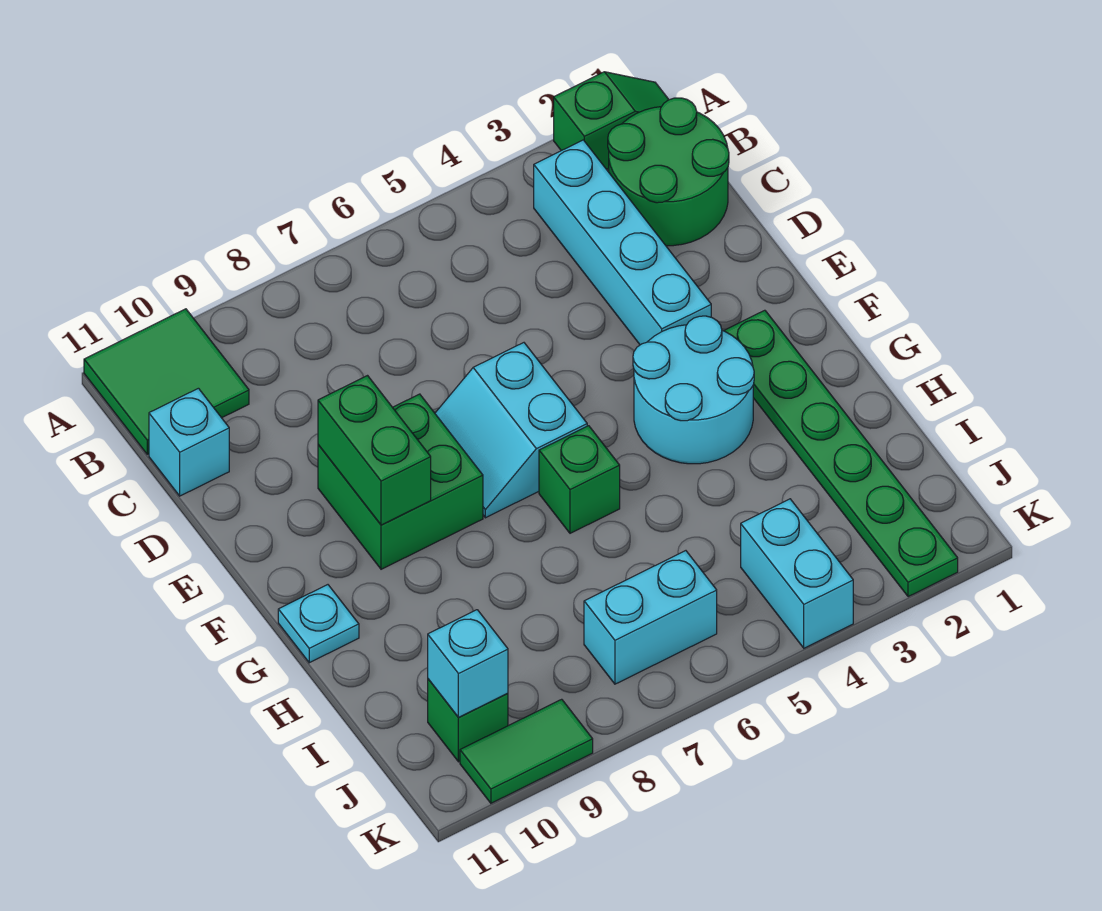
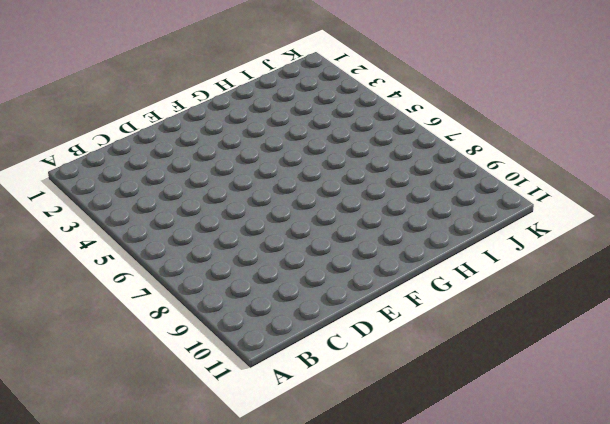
none -> green 1x2 slope [554,72,669,169]
none -> green 2x2 tile [84,309,249,454]
none -> green 2x2 round brick [608,98,729,246]

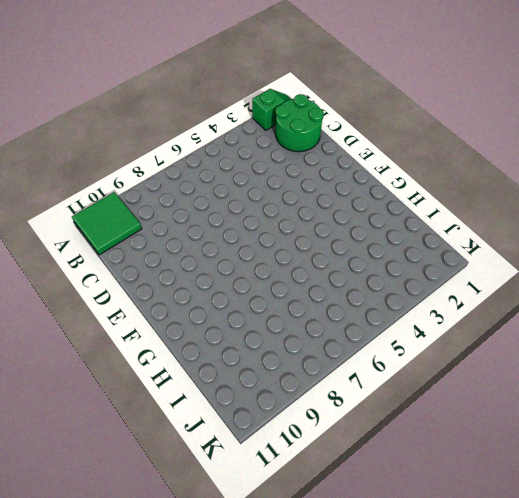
none -> cyan 1x4 brick [534,140,711,345]
none -> cyan 1x1 brick [149,388,229,496]
none -> cyan 2x2 slope [435,343,587,518]

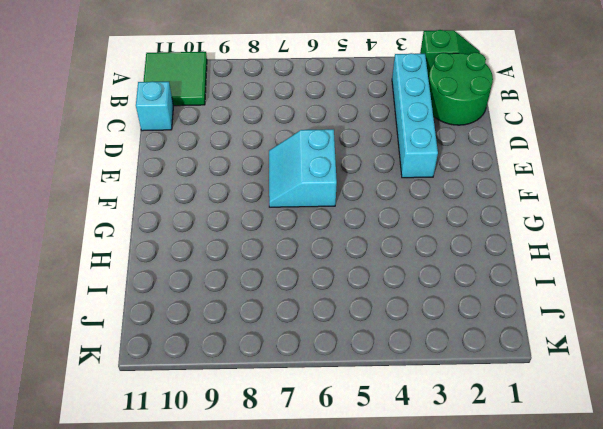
none -> green 2x2 brick [318,394,483,569]
none -> green 1x6 plate [724,310,958,597]
none -> cyan 2x2 round brick [633,316,754,464]

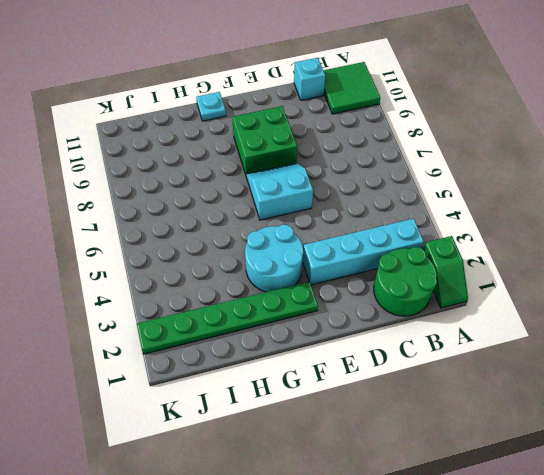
none -> green 1x1 brick [539,426,620,533]
none -> cyan 1x2 brick [741,499,853,648]
none -> cyan 1x2 brick [584,551,717,684]

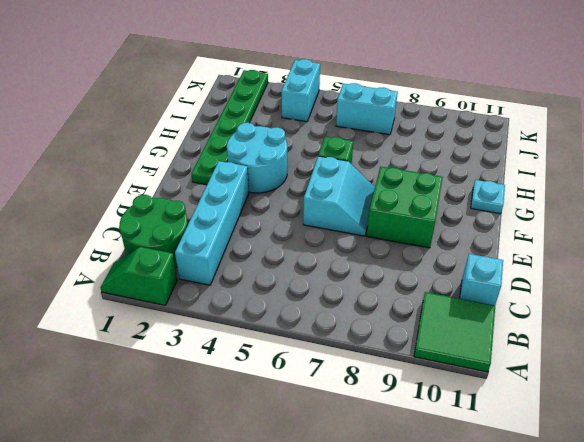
none -> green 1x1 brick [428,679,508,762]
none -> green 1x2 tile [460,699,593,803]
none -> green 1x2 brick [318,376,431,525]

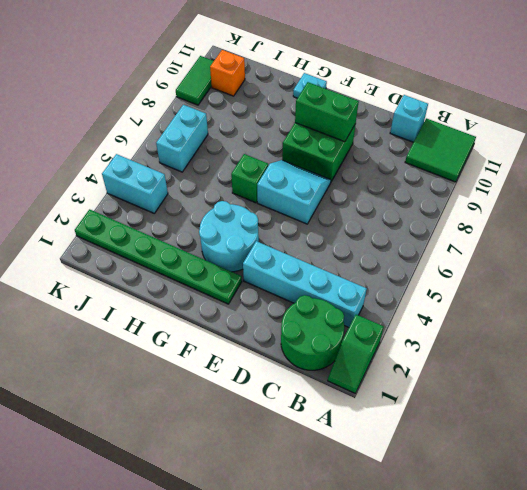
orange 1x1 brick [210,50,245,96] -> green 1x1 brick [428,679,508,762]
none -> cyan 1x1 brick [428,610,508,717]

